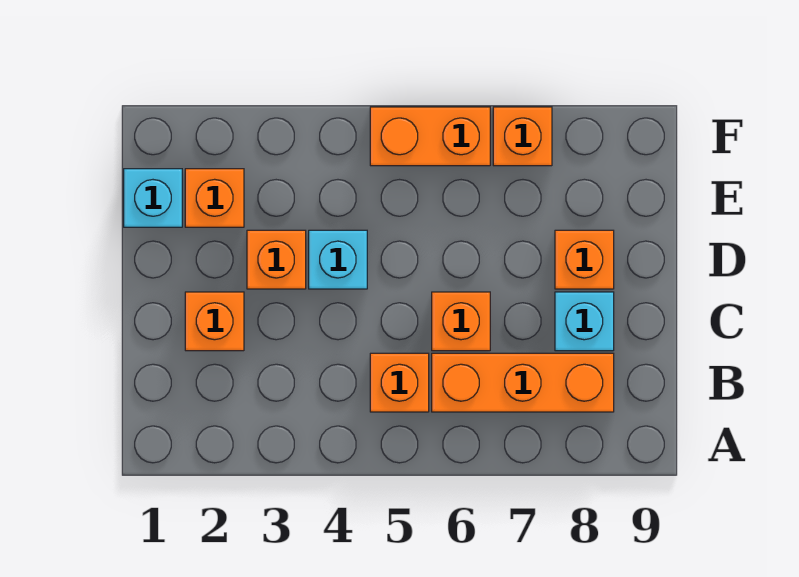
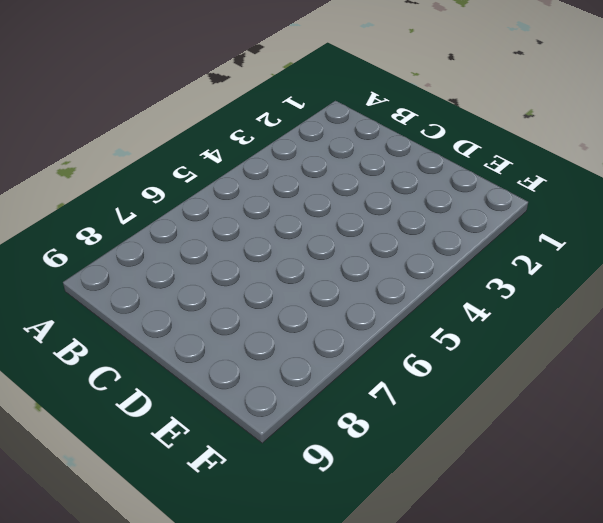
none -> orange 1x1 brick [370,353,429,412]
none -> orange 1x3 brick [432,353,614,412]
none -> orange 1x1 brick [185,292,244,351]

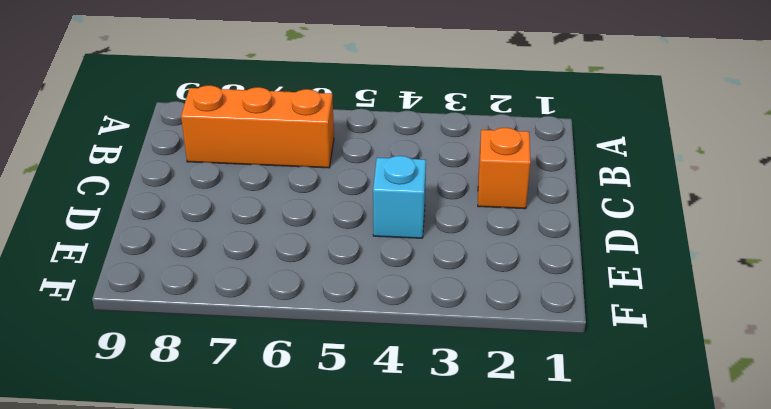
none -> orange 1x1 brick [370,353,429,412]
none -> orange 1x1 brick [432,292,490,351]
none -> cyan 1x1 brick [555,292,614,351]

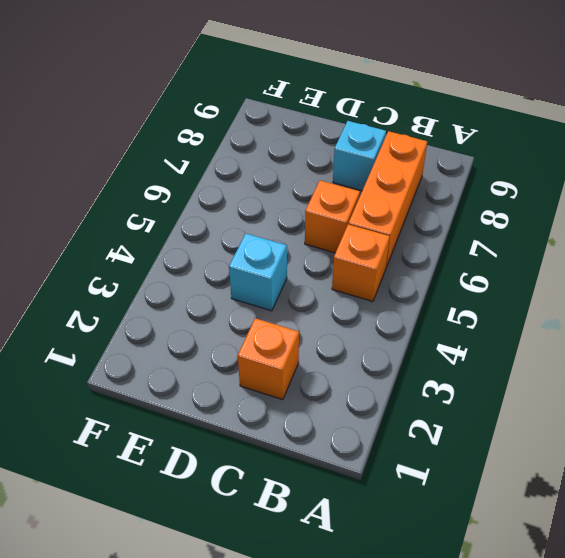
none -> orange 1x1 brick [247,230,306,289]
none -> orange 1x1 brick [555,230,614,289]
none -> cyan 1x1 brick [124,169,182,227]

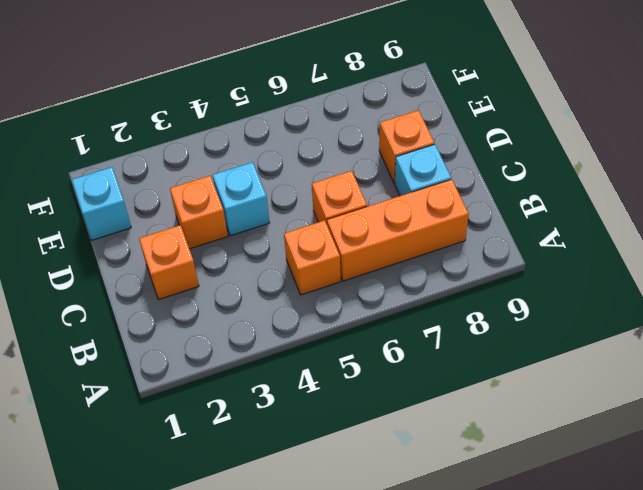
none -> orange 1x1 brick [185,169,244,227]
none -> orange 1x2 brick [370,107,490,166]
none -> orange 1x1 brick [493,107,552,166]

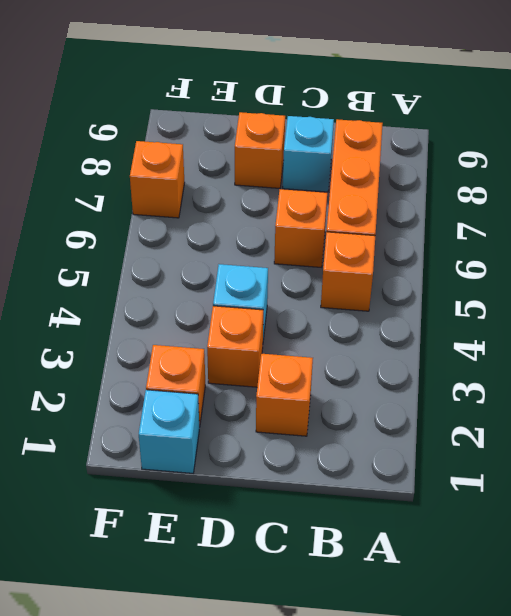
none -> orange 1x2 brick [370,107,490,166]

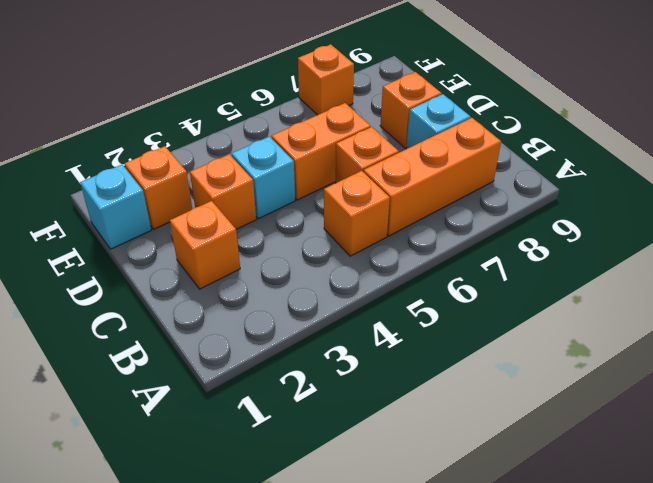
orange 1x2 brick [272,103,371,200] -> orange 1x2 brick moved to [370,107,490,166]

